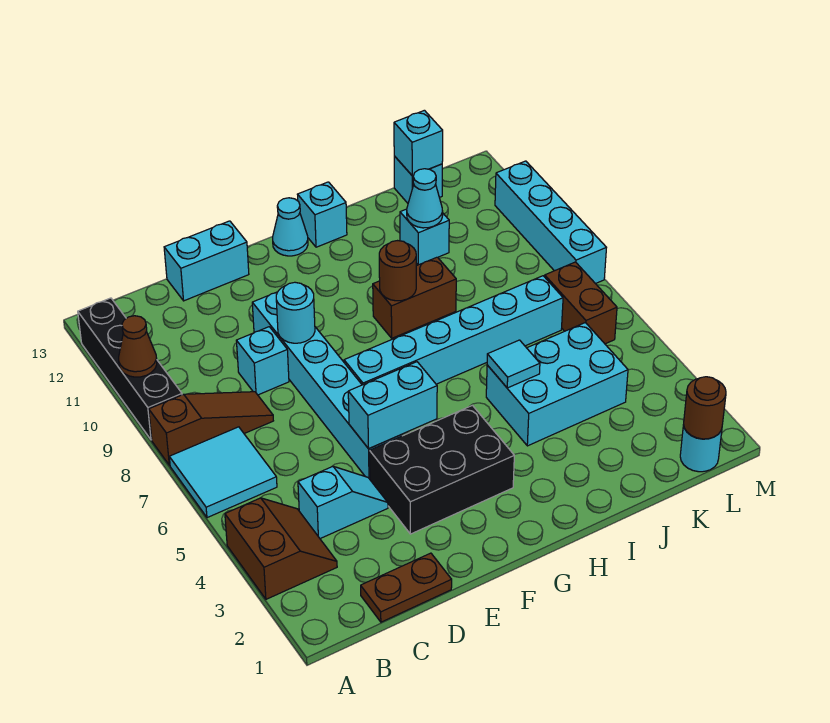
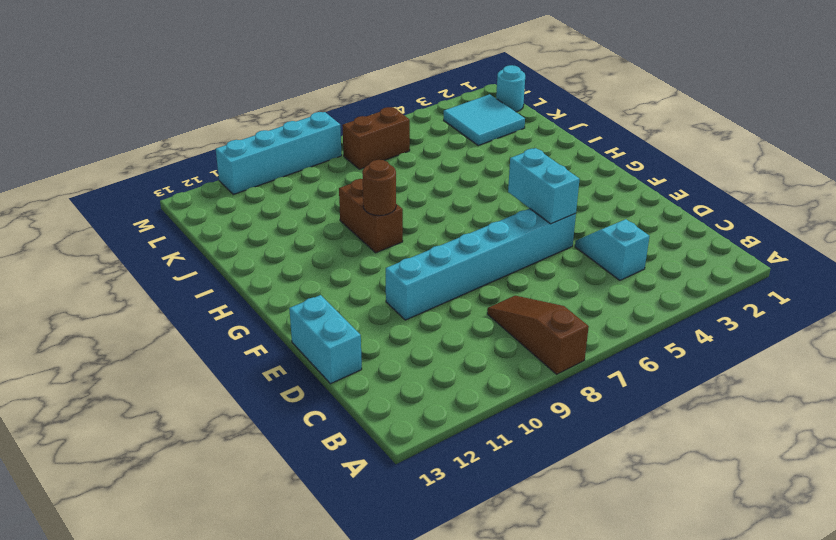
cyan 2x2 tile [444,94,525,146] -> cyan 2x2 tile moved to [169,427,277,518]
none -> brown 2x2 slope [225,498,337,599]
none -> black 1x4 brick [78,298,182,440]
none -> brown 1x2 plate [361,553,452,622]

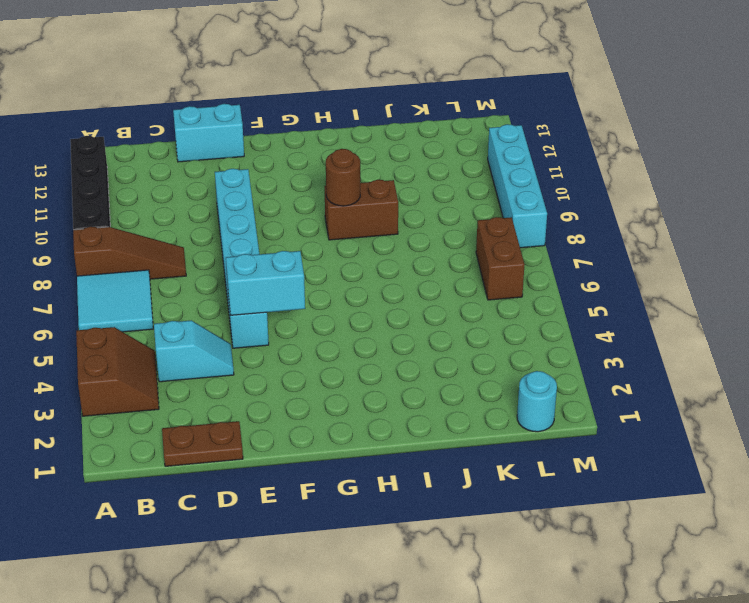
none -> cyan 1x1 brick [236,327,289,395]
none -> black 2x3 brick [370,405,514,534]
none -> cyan 1x6 brick [344,276,563,385]

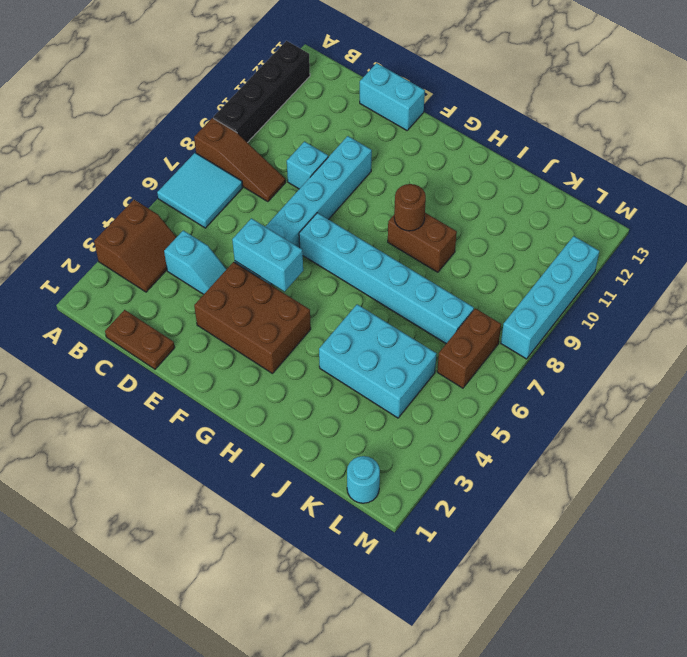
brown 2x3 brick [194,262,311,374] -> black 2x3 brick [370,405,514,534]
none -> cyan 1x1 cone [273,198,308,256]
none -> cyan 1x1 brick [298,182,347,247]
none -> cyan 1x1 brick [400,209,449,265]

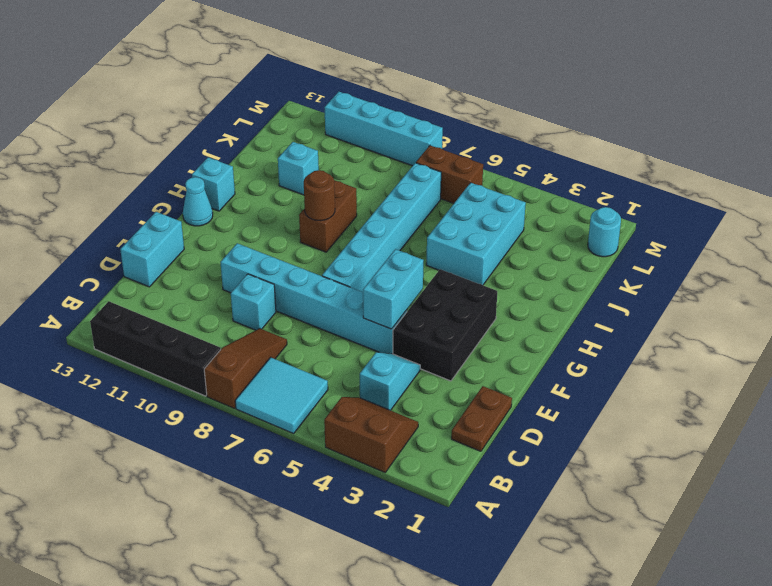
none -> cyan 1x1 brick [394,156,442,203]
none -> brown 1x1 cone [119,316,157,377]
none -> cyan 1x1 round brick [276,282,315,343]

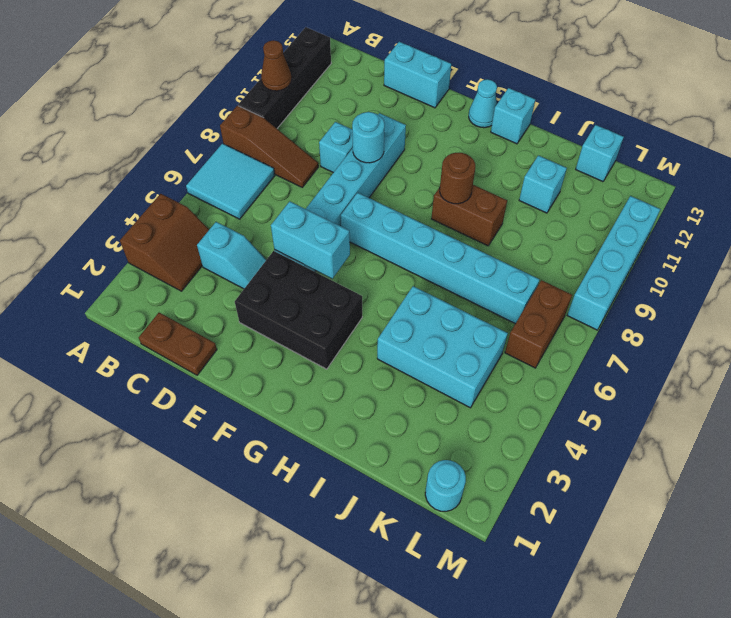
none -> cyan 1x1 tile [487,340,540,388]
none -> cyan 1x1 cone [407,169,443,228]
none -> cyan 1x1 brick [394,110,443,176]

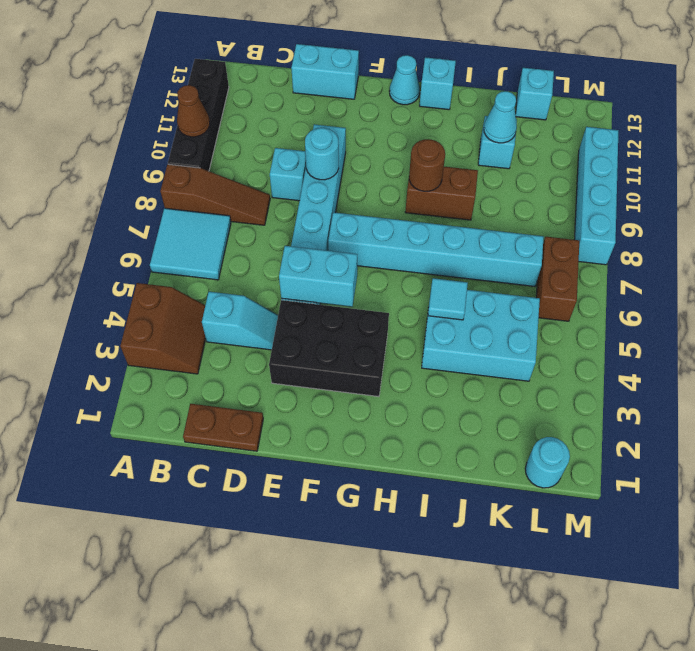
none -> cyan 1x1 brick [394,110,443,176]
none -> brown 1x1 round brick [684,377,726,439]

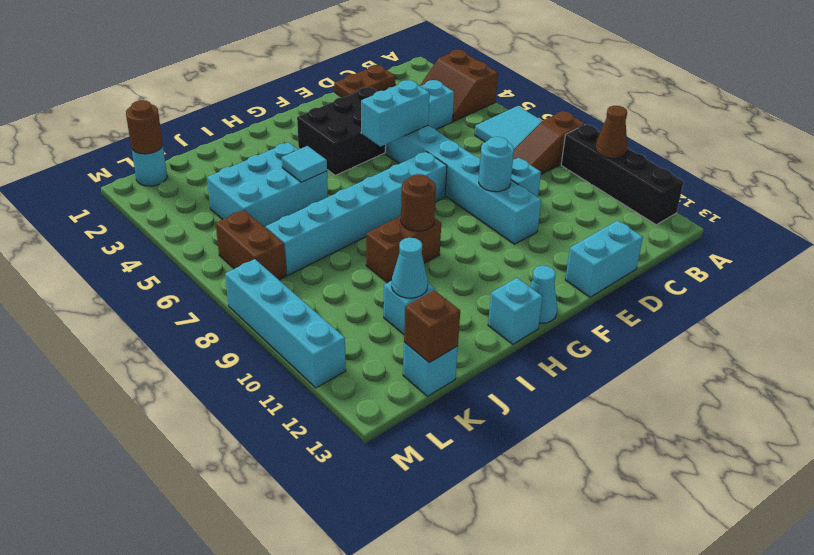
brown 1x1 brick [404,290,460,363] -> cyan 1x1 brick [394,110,443,176]

